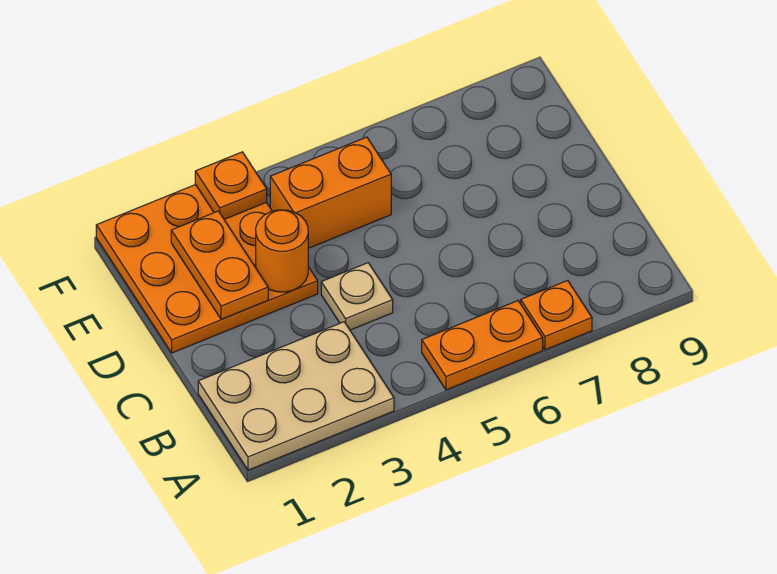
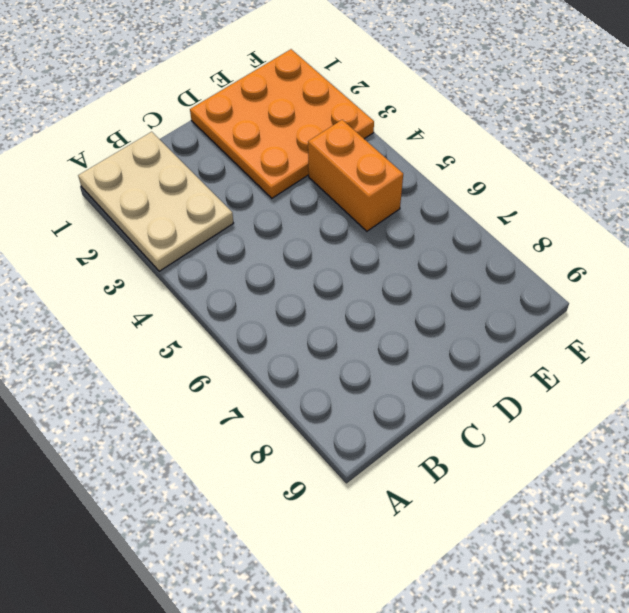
none -> orange 1x2 plate [422,301,543,390]
none -> orange 1x1 plate [521,280,592,350]

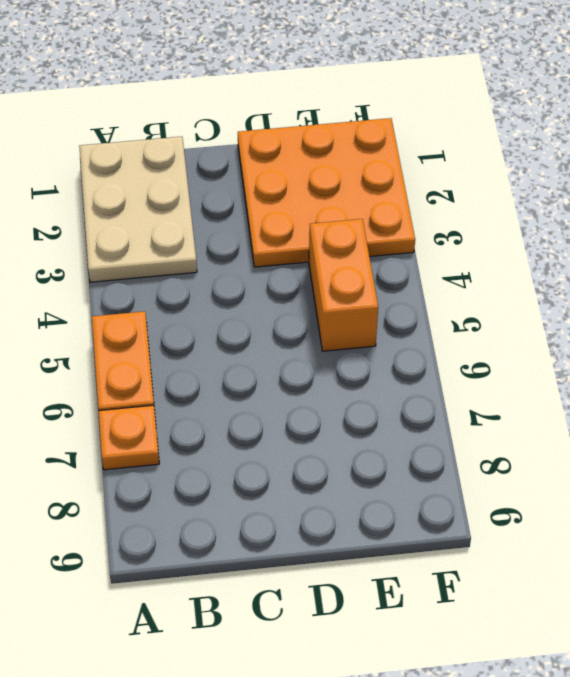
none -> tan 1x1 plate [321,263,393,330]
none -> orange 1x2 plate [171,211,268,319]

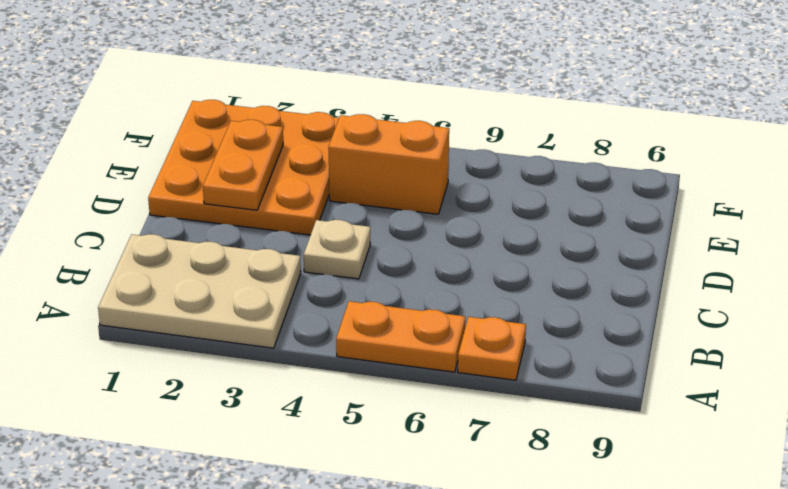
none -> orange 1x1 round brick [256,210,308,292]
none -> orange 1x1 plate [195,152,267,219]

